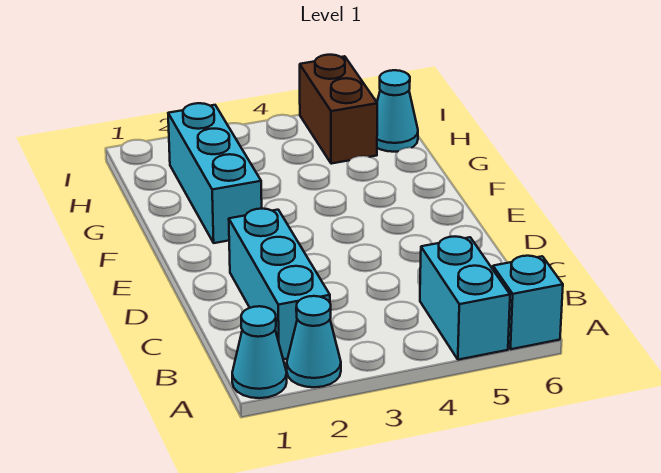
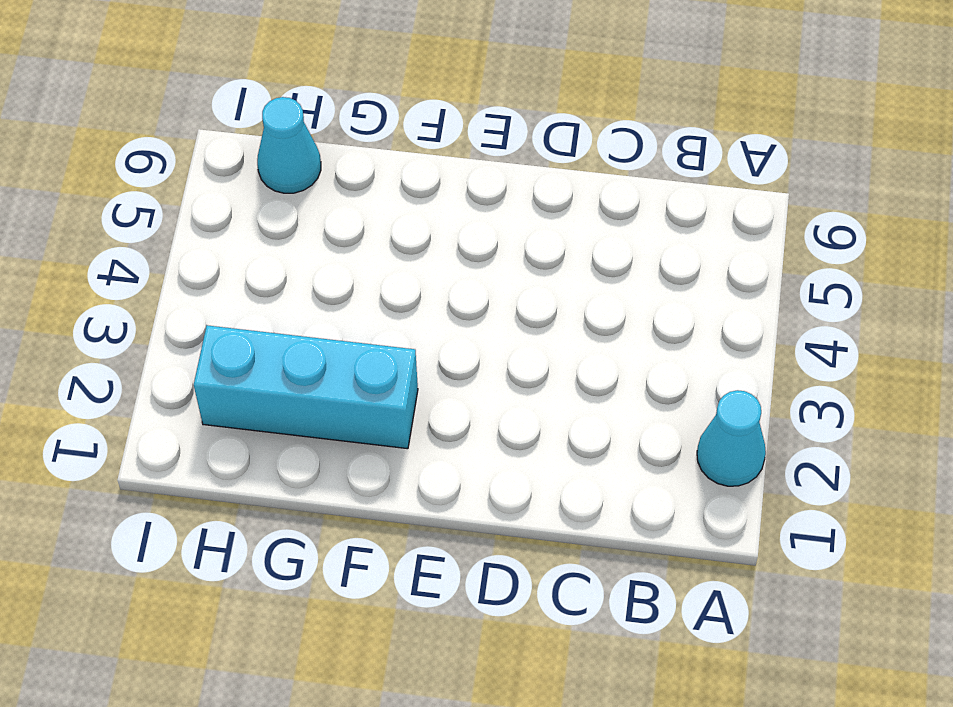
none -> cyan 1x1 cone [232,306,287,398]
none -> cyan 1x2 brick [420,237,510,360]

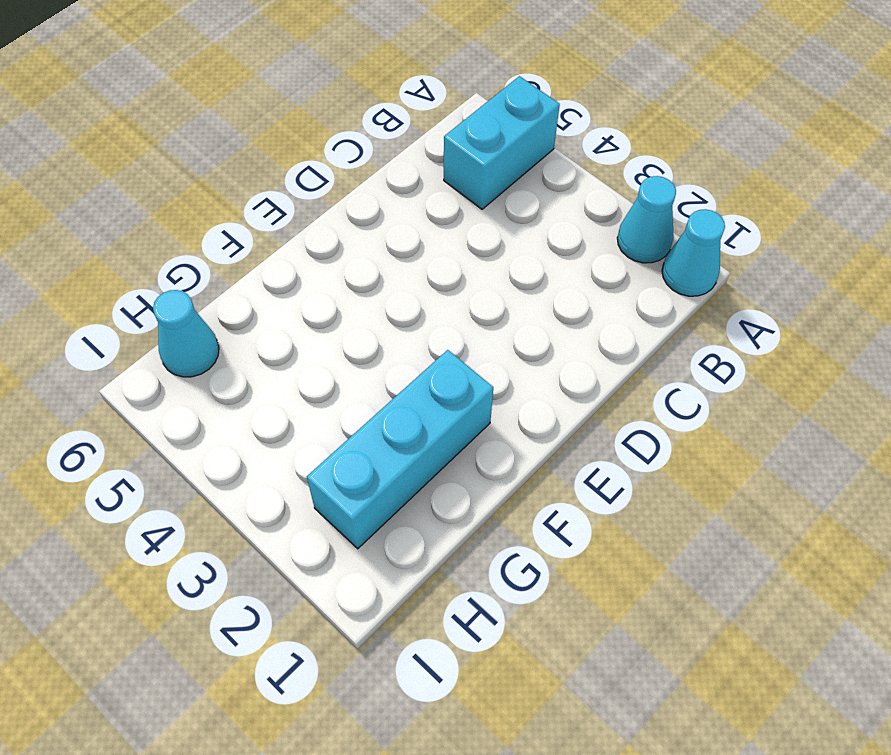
none -> cyan 1x1 brick [493,256,563,349]
none -> cyan 1x3 brick [229,209,330,359]

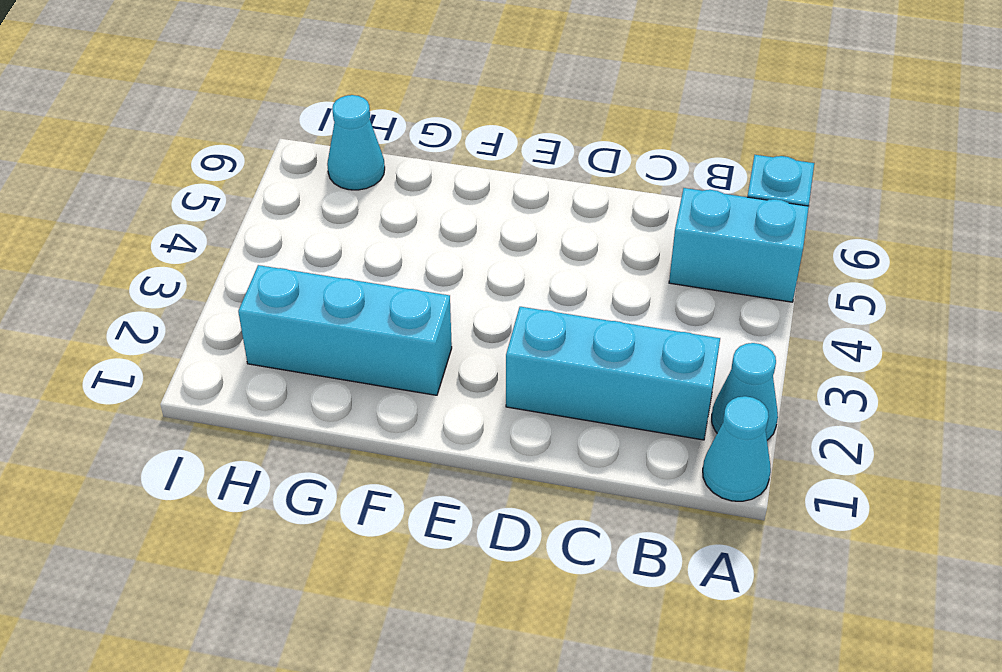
none -> brown 1x2 brick [300,55,377,164]

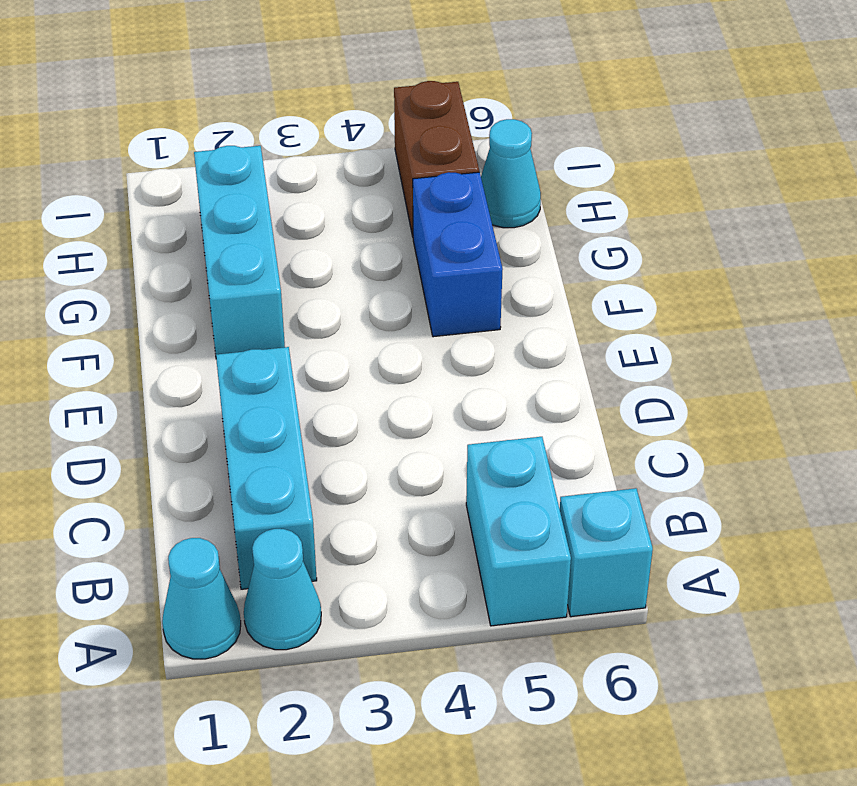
blue 1x2 brick [413,172,503,337] -> none

